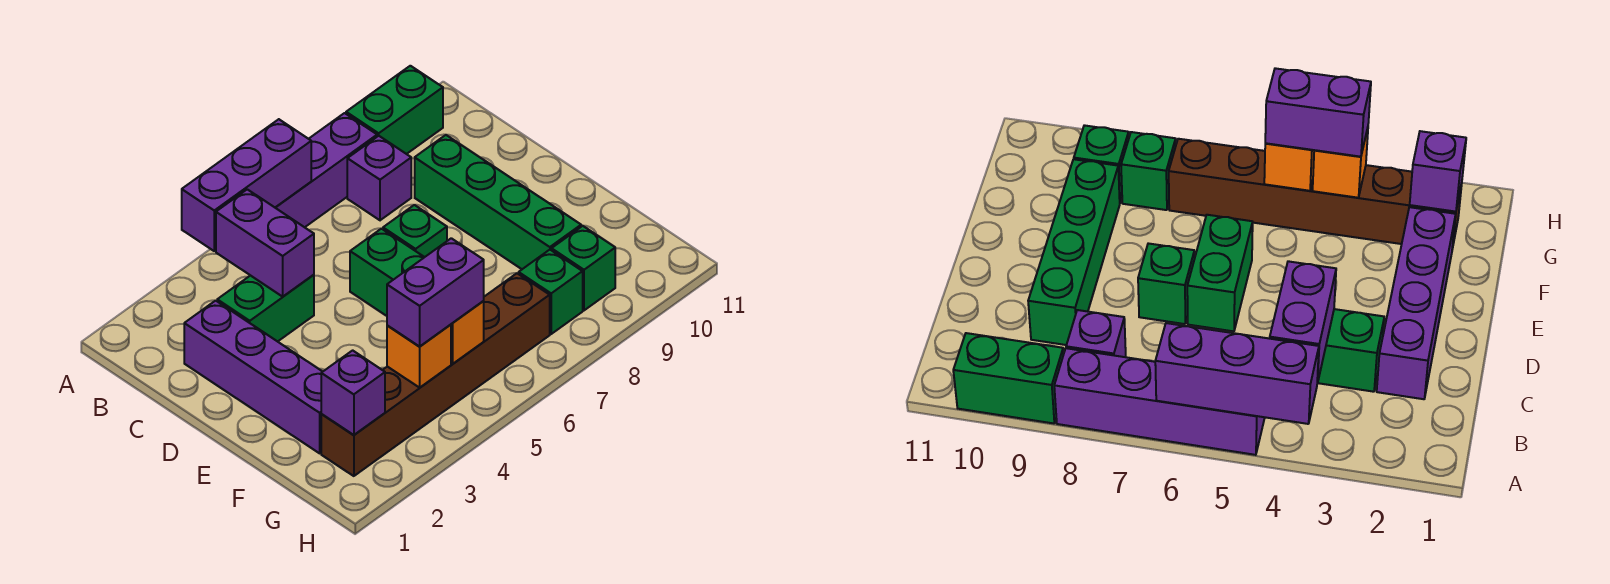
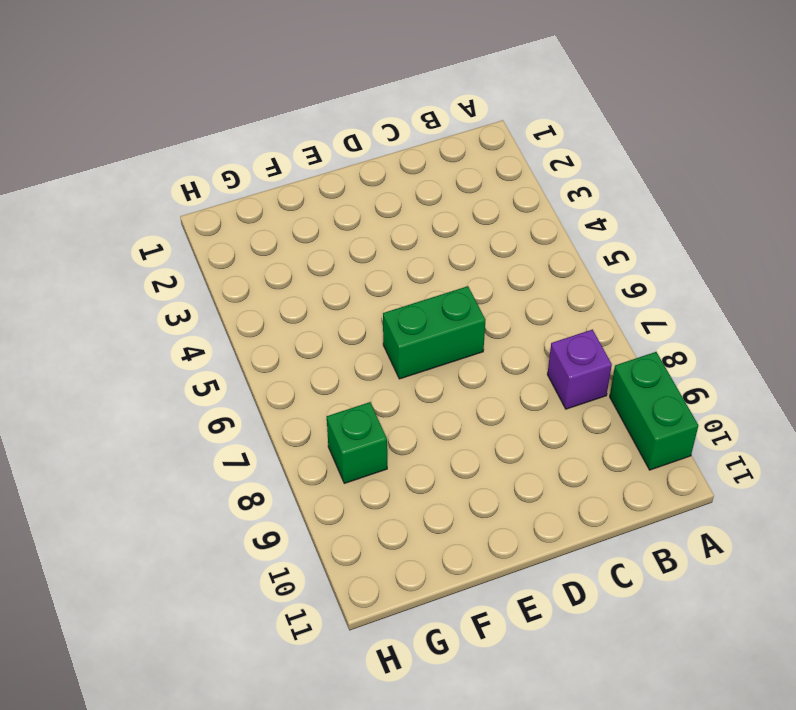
none -> purple 1x4 brick [275,113,377,227]
none -> purple 1x4 brick [184,301,323,453]
none -> green 1x2 brick [217,275,314,342]

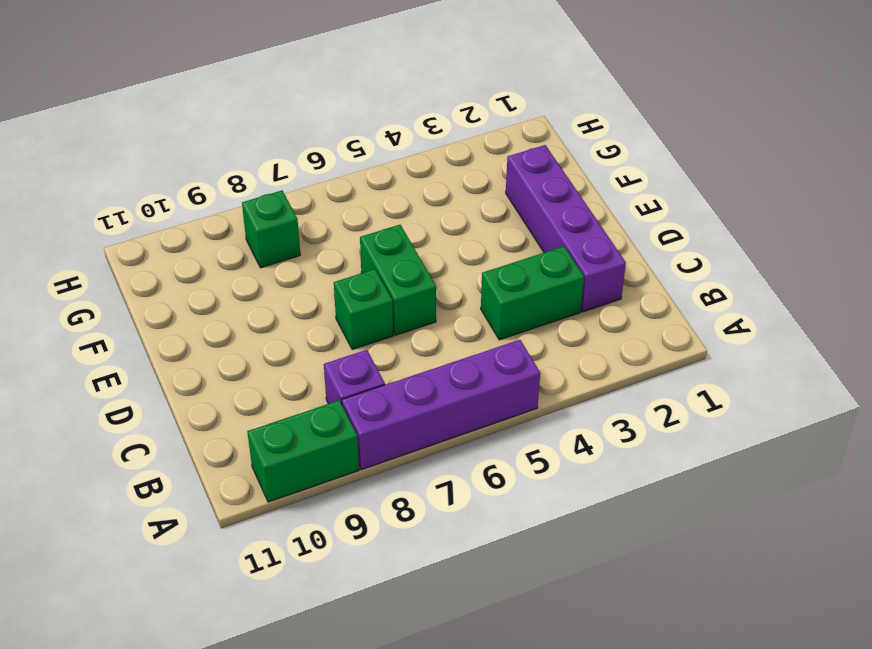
none -> green 1x4 brick [415,135,581,269]
none -> brown 1x6 brick [321,273,550,476]
none -> green 1x1 brick [552,226,615,310]

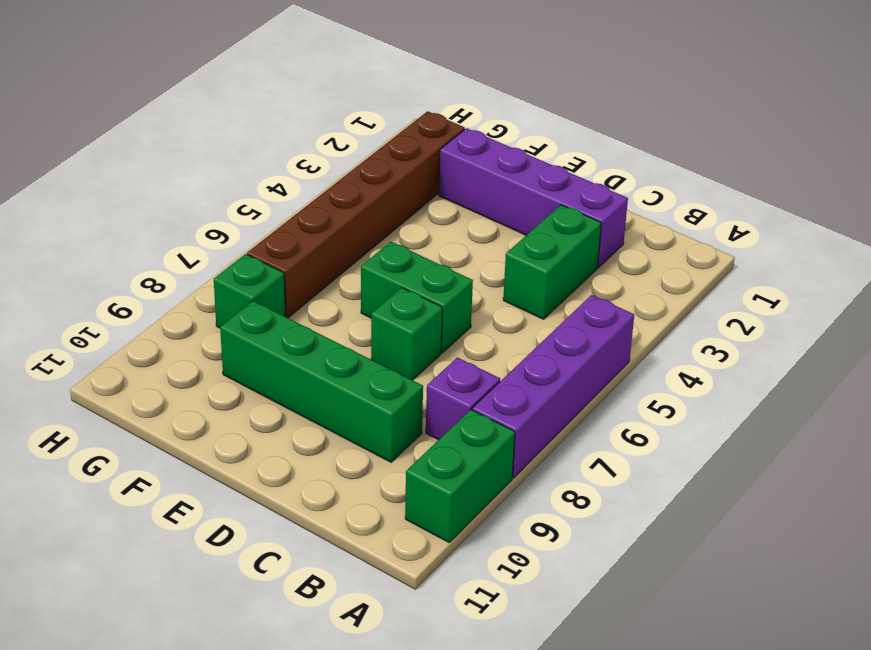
none -> green 1x1 brick [552,226,615,310]
none -> purple 1x3 brick [182,119,311,251]
none -> purple 1x2 brick [216,189,314,297]

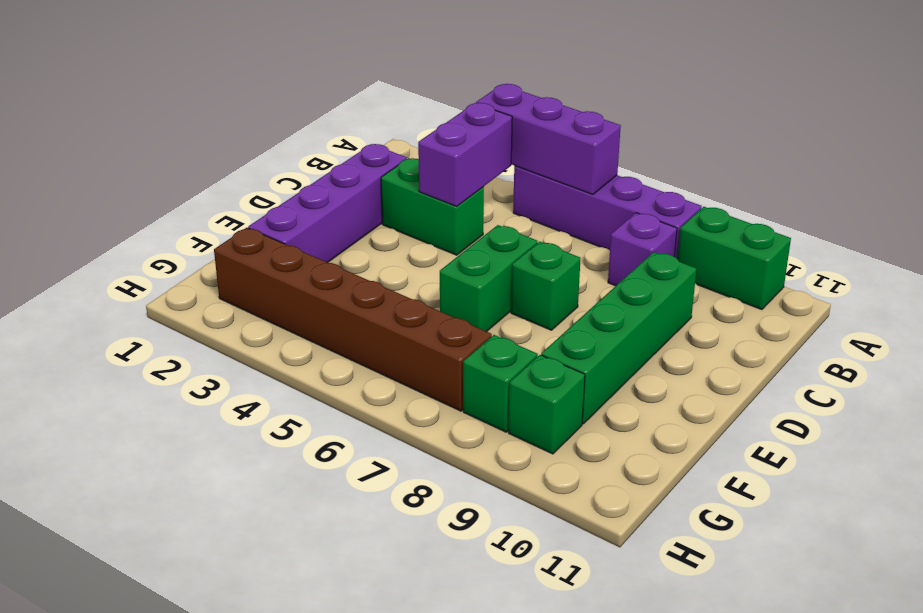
none -> purple 1x1 brick [321,350,385,435]
none -> orange 1x1 brick [387,325,451,388]
none -> orange 1x1 brick [451,301,484,364]

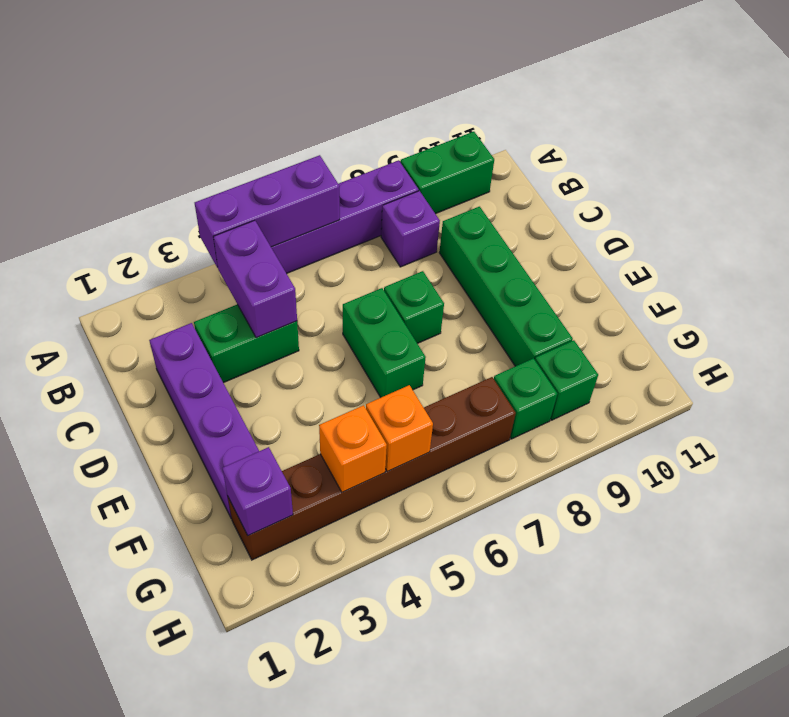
none -> purple 1x2 brick [387,238,484,346]

